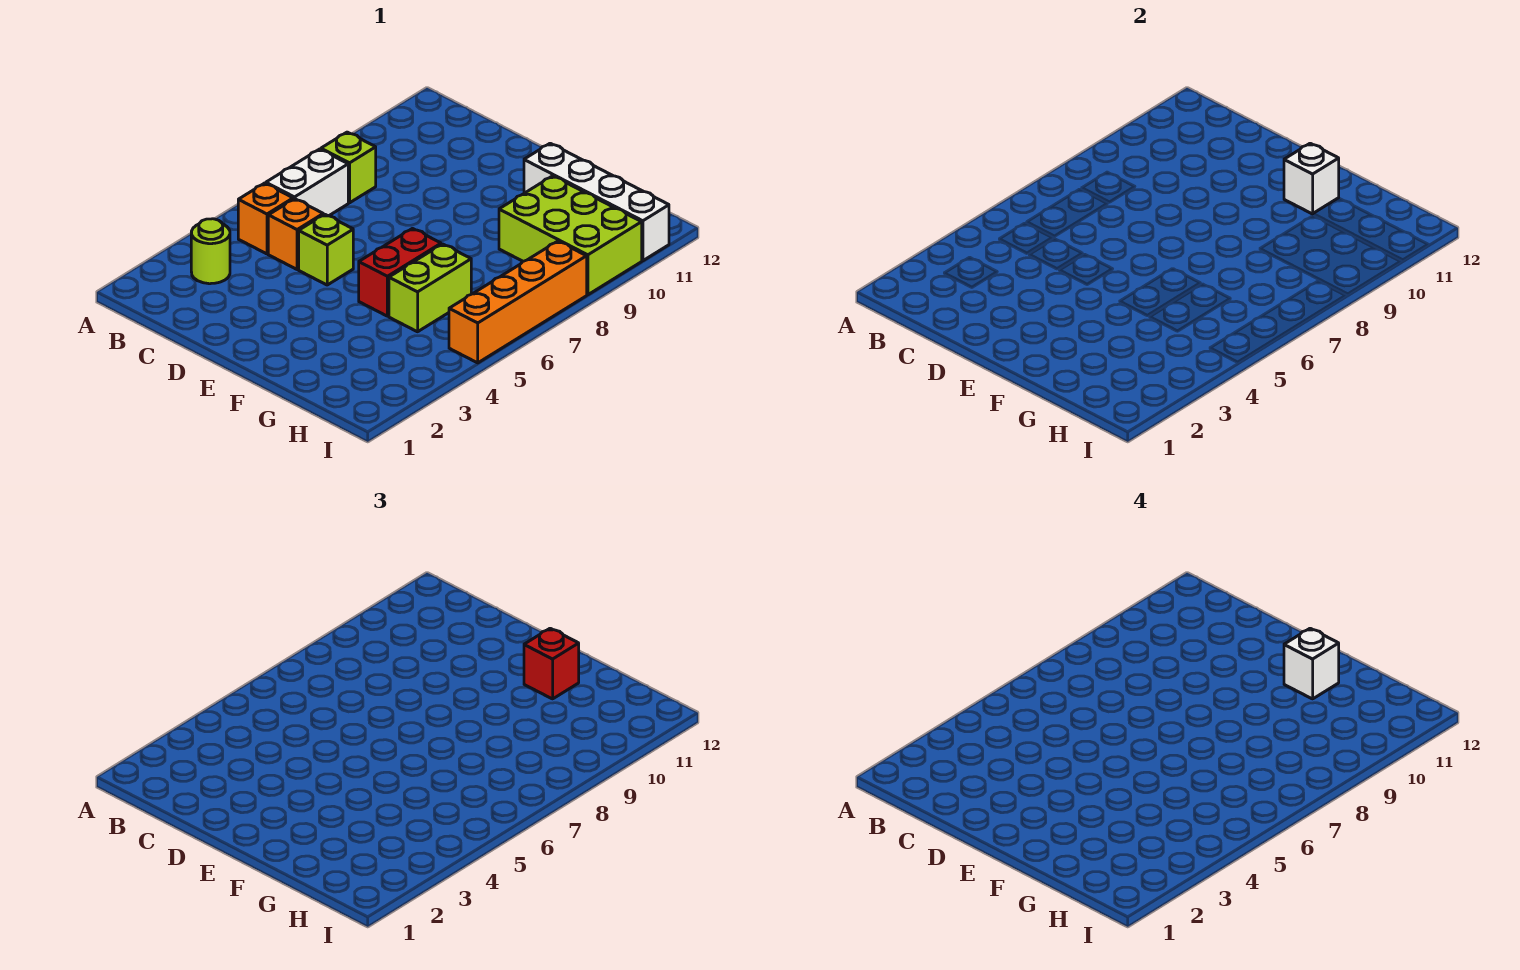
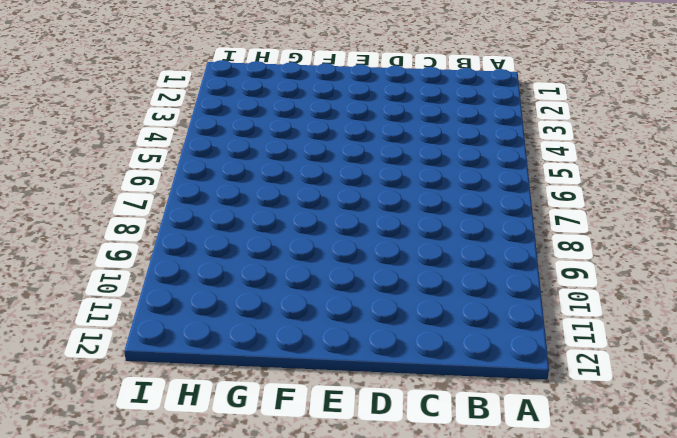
none -> lime 1x1 round brick [191,219,230,284]
none -> orange 1x1 brick [238,183,293,254]
none -> white 1x2 brick [266,149,348,216]

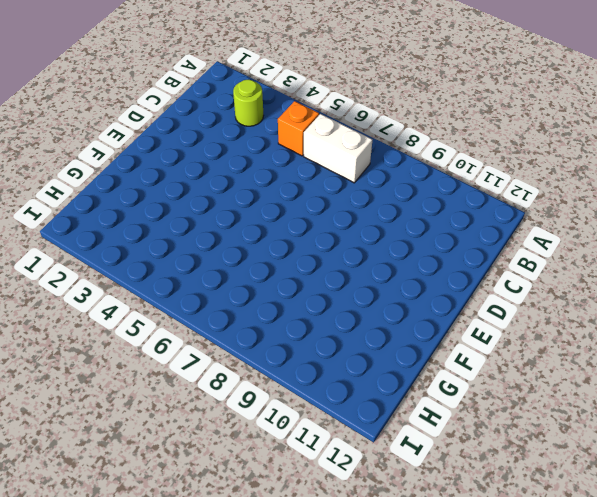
none -> lime 1x1 brick [321,132,376,203]
none -> orange 1x1 brick [268,199,323,269]
none -> lime 1x1 brick [299,214,353,285]

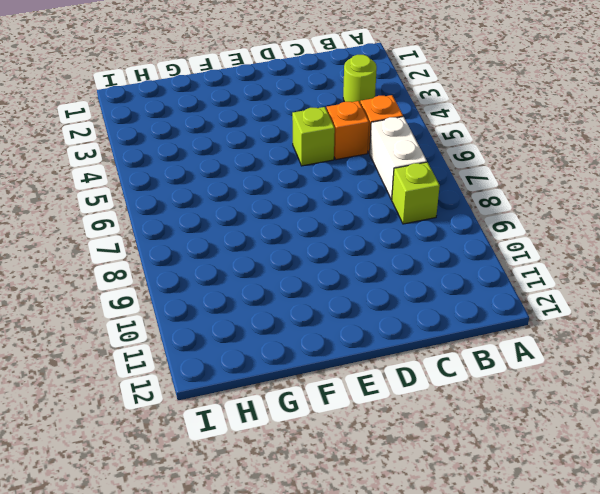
none -> red 1x2 brick [359,229,441,316]
none -> white 1x4 brick [524,143,669,261]
none -> lime 1x2 brick [389,244,471,332]

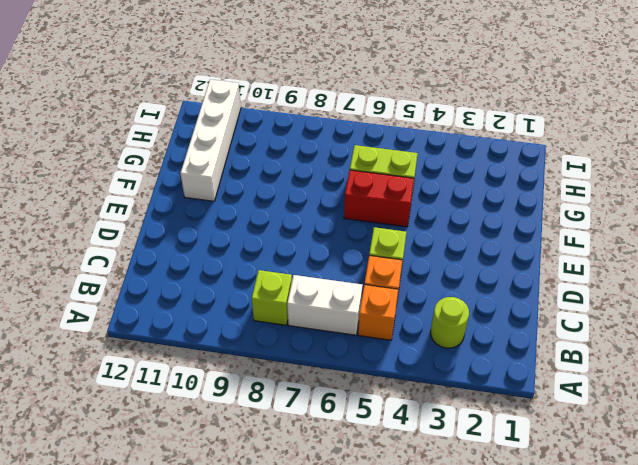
none -> lime 2x3 brick [499,176,642,295]
none -> orange 1x4 brick [449,241,587,363]
none -> white 1x1 brick [1284,143,1339,214]

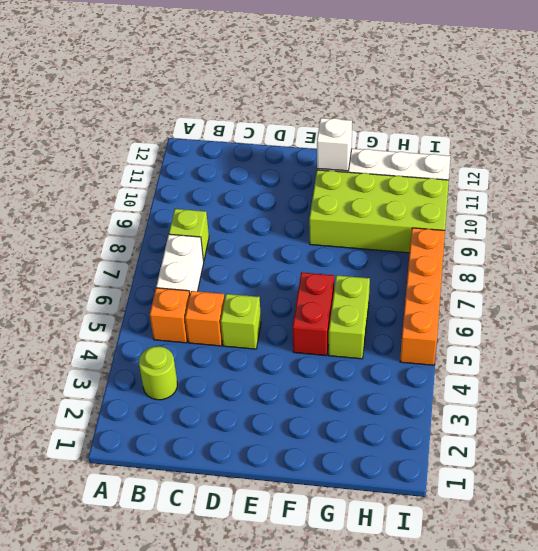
lime 2x4 brick [309,170,449,253] -> lime 2x3 brick [499,176,642,295]
none -> red 1x1 brick [524,628,579,699]
none -> white 1x1 brick [1284,628,1339,699]

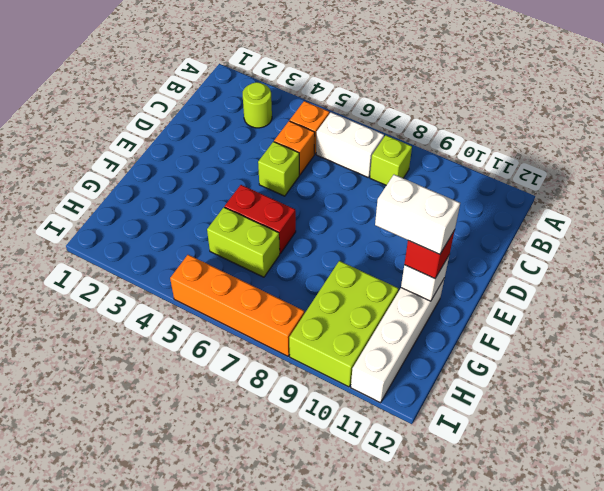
white 1x2 brick [375,175,460,254] -> white 1x1 brick [1284,628,1339,699]

